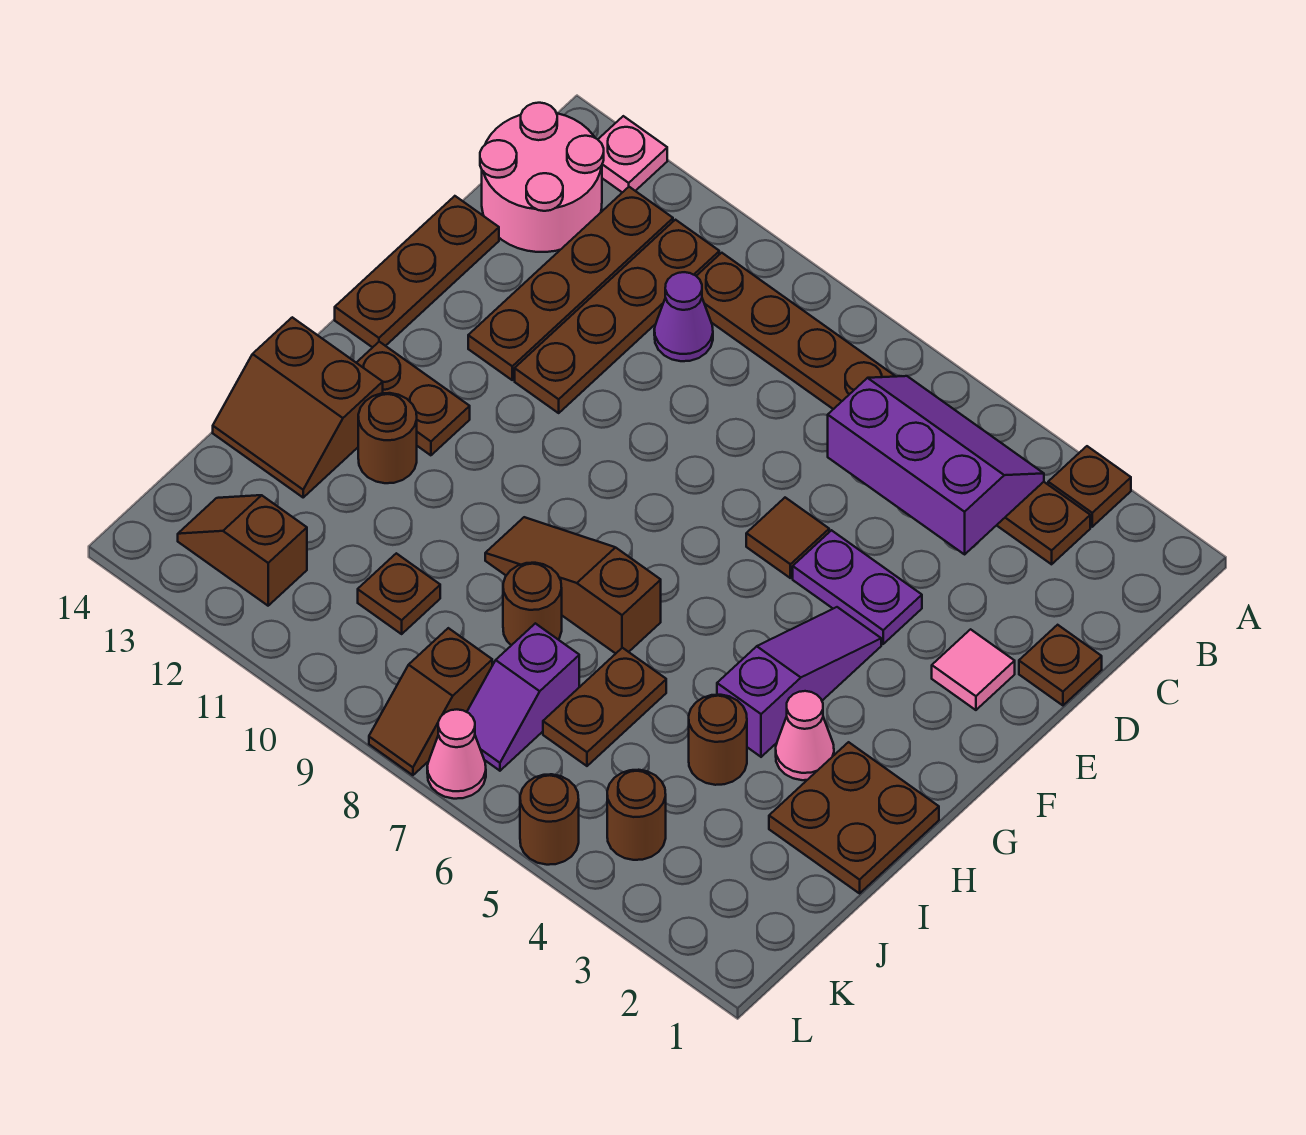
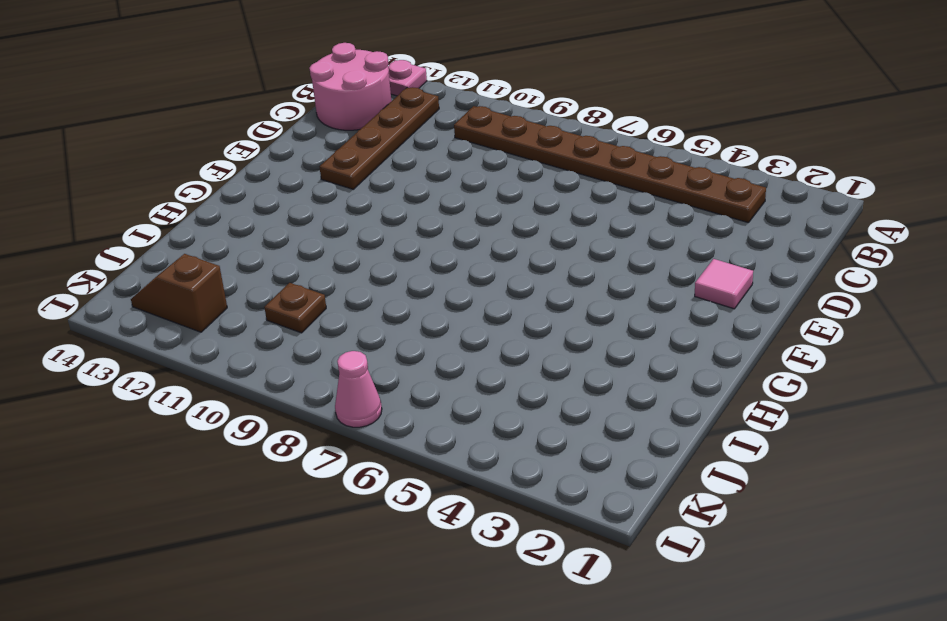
none -> brown 1x1 plate [1048,446,1131,527]
none -> brown 1x4 plate [515,220,719,413]
none -> purple 1x1 cone [654,272,713,361]
none -> brown 1x1 plate [1019,625,1102,705]

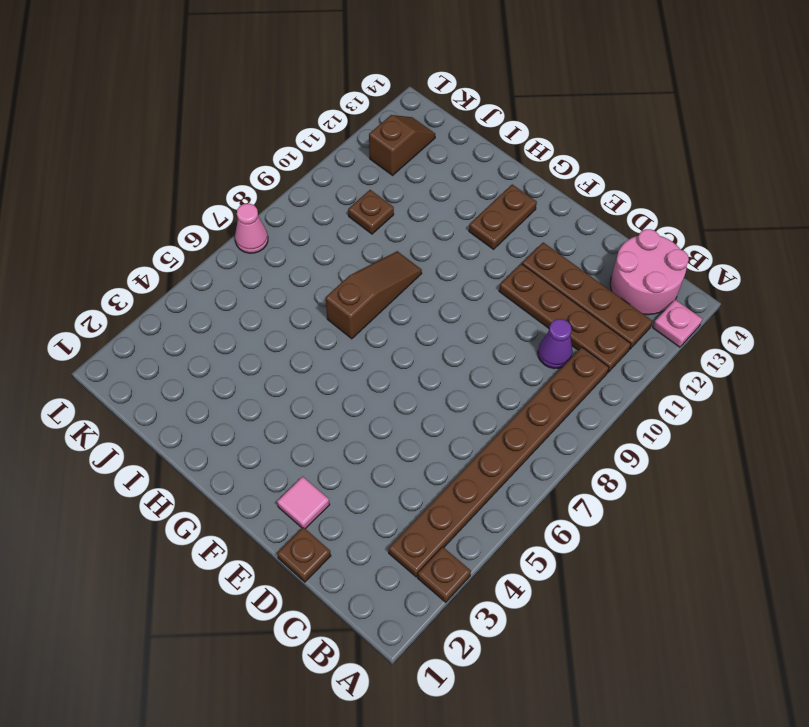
none -> brown 1x3 plate [335,196,499,348]
none -> purple 1x2 plate [793,530,922,644]
none -> brown 1x1 tile [746,498,829,578]
none -> purple 1x3 slope [717,607,881,757]

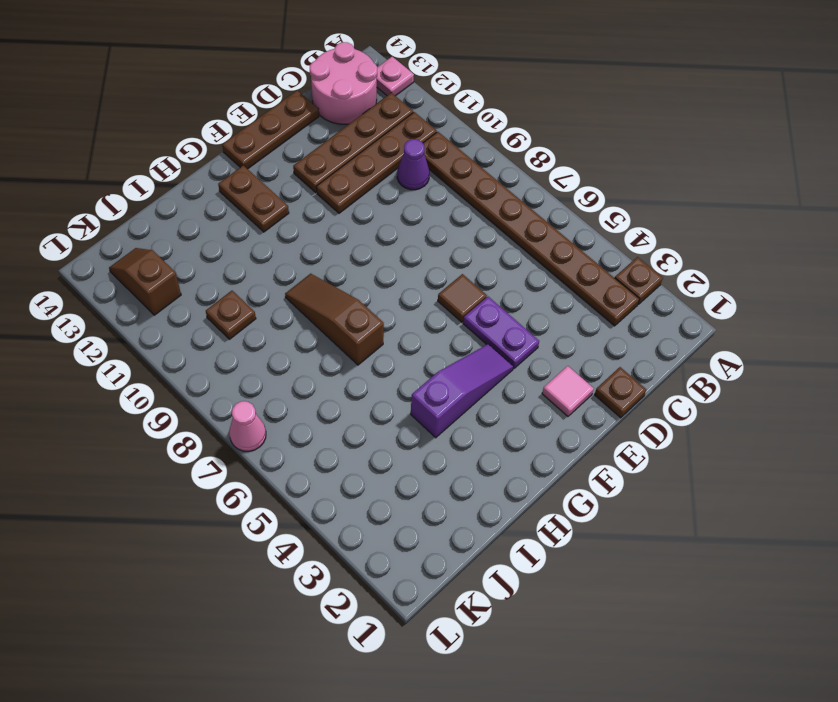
none -> brown 2x2 plate [769,742,939,893]
none -> pink 1x1 cone [776,691,834,780]
none -> brown 1x1 round brick [358,393,417,483]
none -> brown 2x2 slope [213,317,383,497]

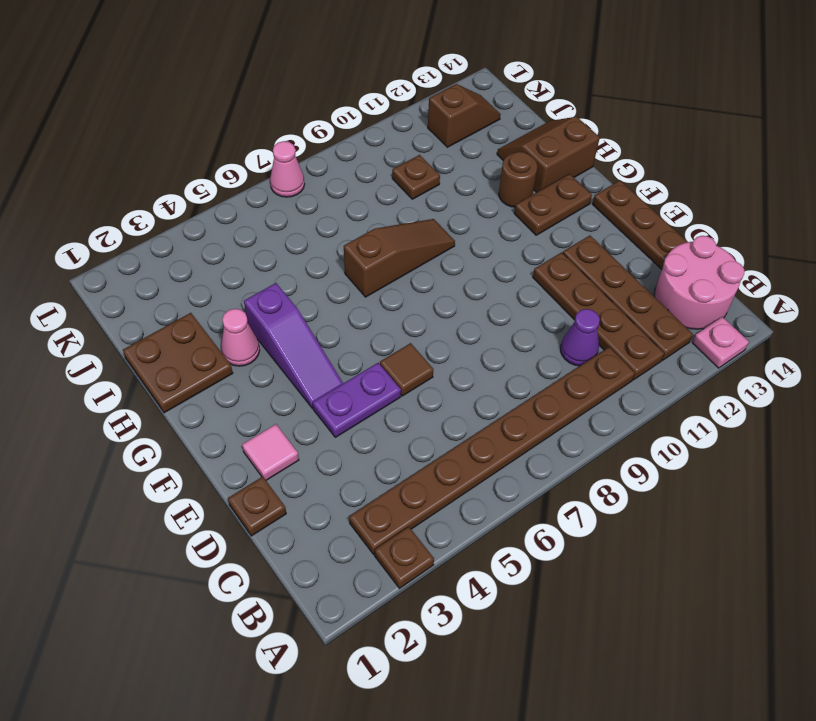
none -> brown 1x1 round brick [689,695,747,785]
none -> brown 1x2 plate [543,648,666,766]
none -> brown 1x1 round brick [503,563,562,645]
none -> purple 1x2 slope [467,623,579,771]

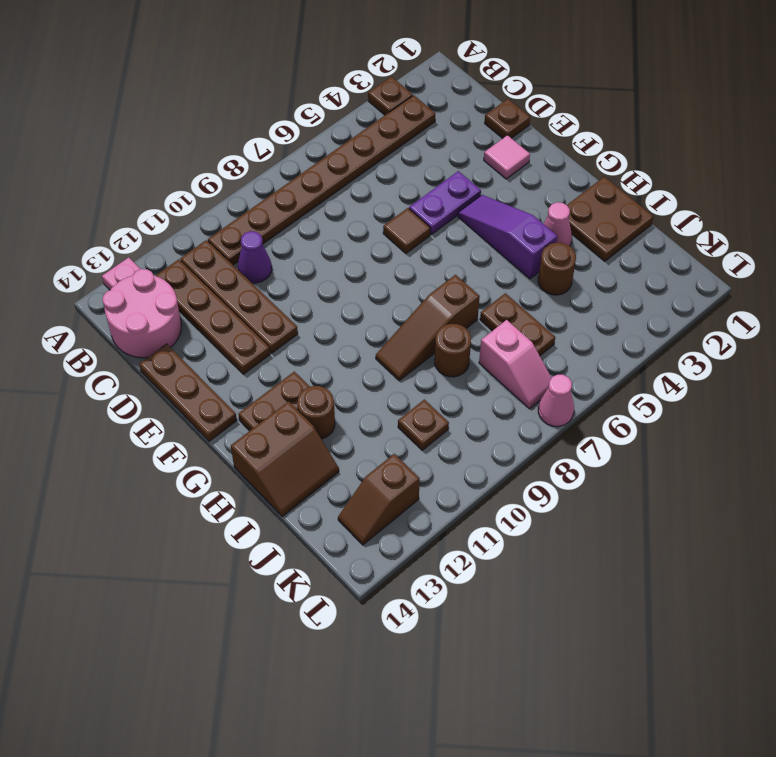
pink 1x2 slope [479,320,551,409] -> purple 1x2 slope [467,623,579,771]
none -> brown 1x1 round brick [607,770,666,860]
none -> brown 1x2 slope [369,628,492,775]
none -> brown 1x1 round brick [520,774,579,865]
none -> purple 2x3 slope [828,376,1044,554]

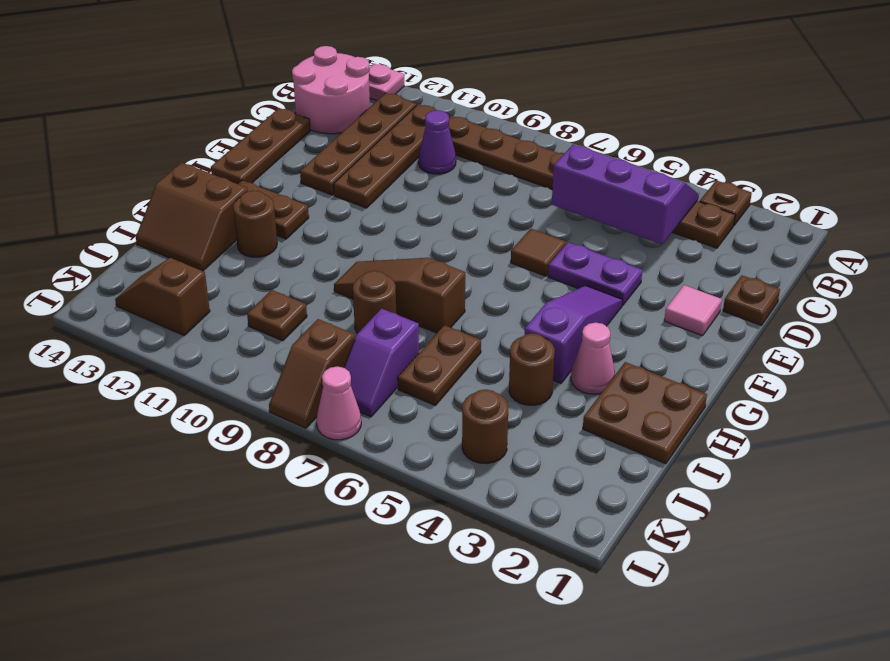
none -> brown 1x1 round brick [520,774,579,865]

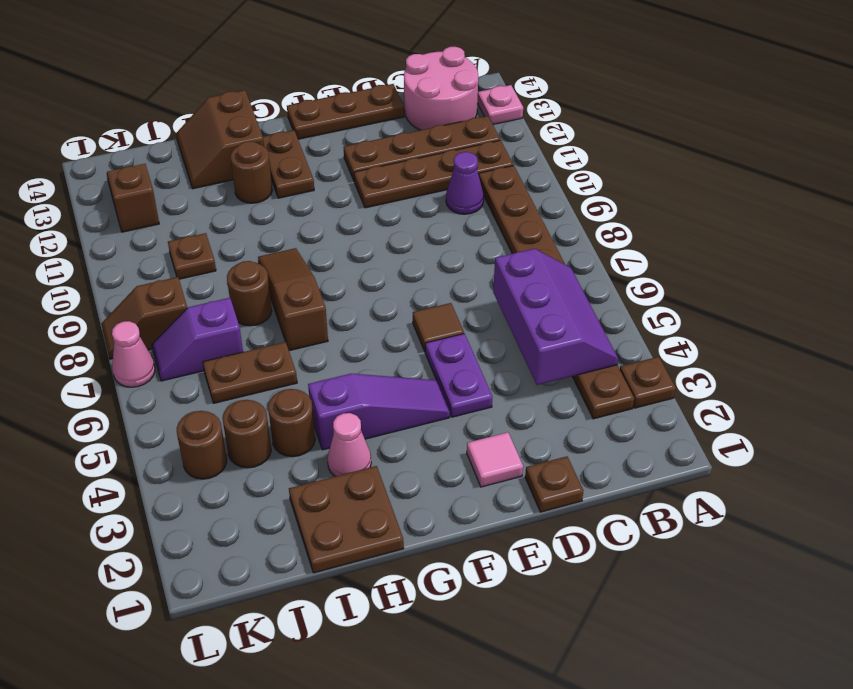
brown 1x1 round brick [223,400,271,468] -> brown 1x1 round brick moved to [520,774,579,865]

